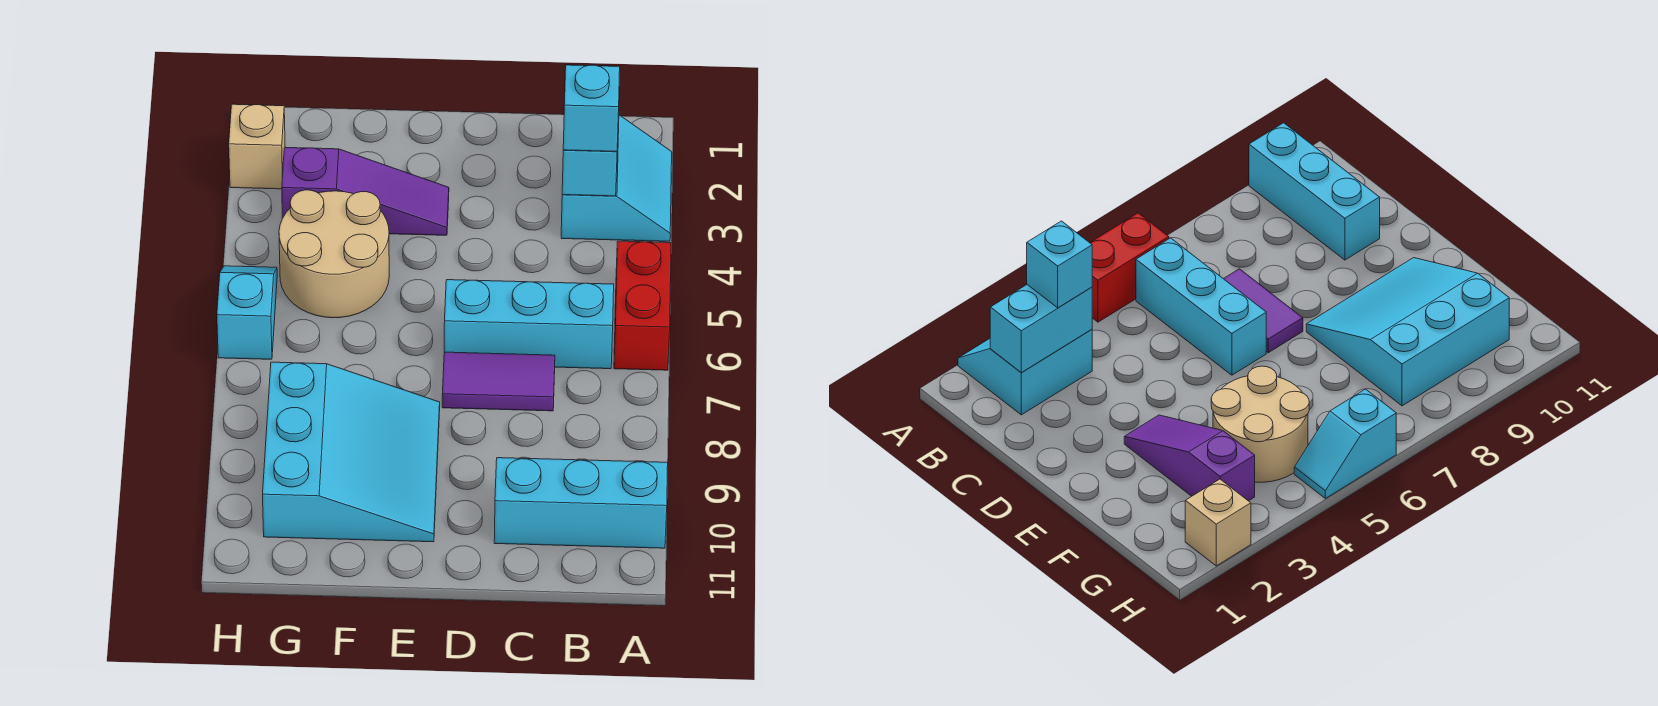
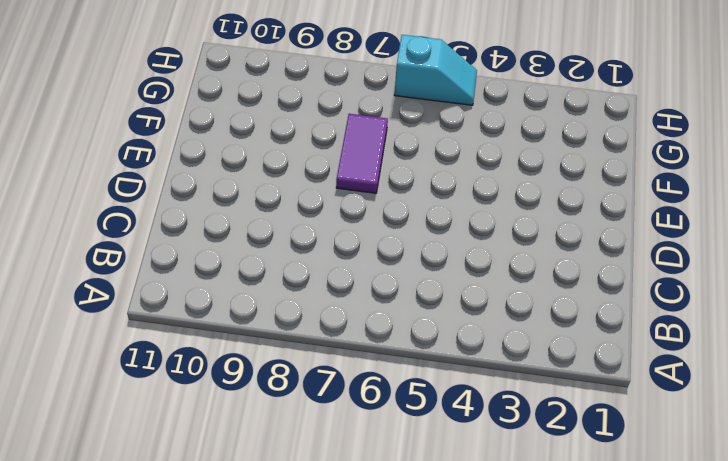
purple 1x2 tile [336,114,388,193] -> purple 1x2 tile moved to [442,352,555,411]
none -> cyan 2x2 slope [561,115,672,241]
none -> red 1x2 brick [614,241,671,370]
none -> cyan 1x3 brick [494,458,668,548]

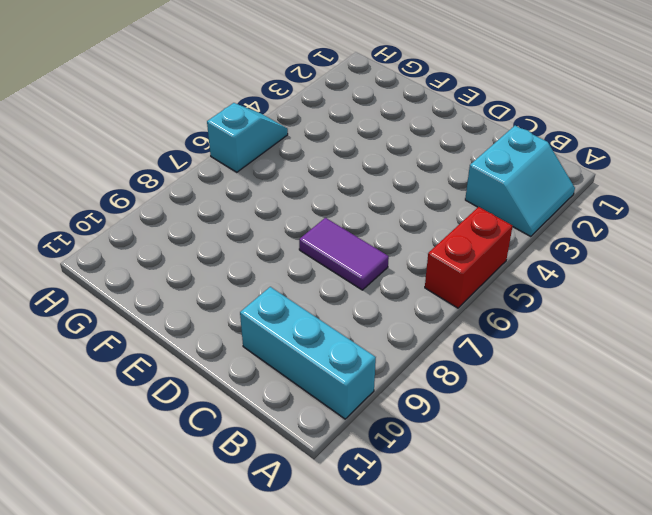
none -> cyan 1x3 brick [444,280,614,369]
none -> purple 1x3 slope [282,148,449,235]
none -> cyan 3x3 slope [263,362,440,542]

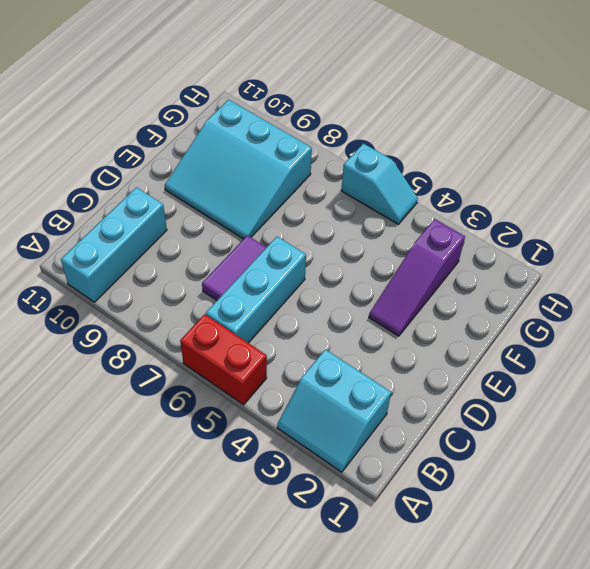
none -> tan 2x2 round brick [279,190,389,318]
none -> tan 1x1 brick [229,104,285,189]
none -> cyan 1x2 brick [562,150,617,196]

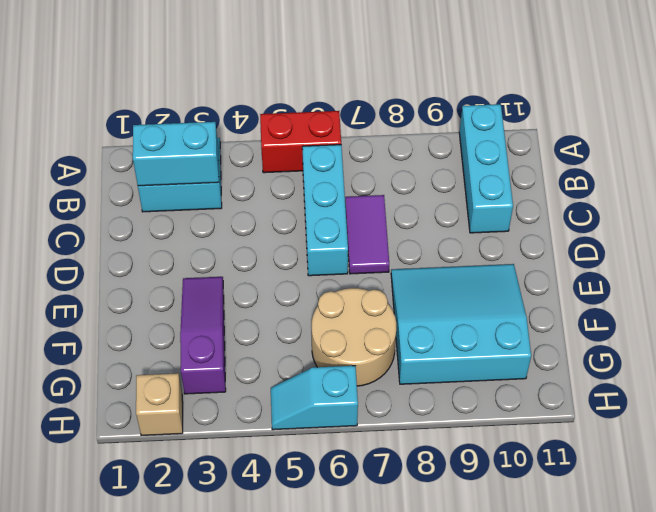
tan 2x2 round brick [311,288,396,386] -> tan 2x2 round brick moved to [279,190,389,318]
none -> cyan 1x1 brick [563,65,620,151]

